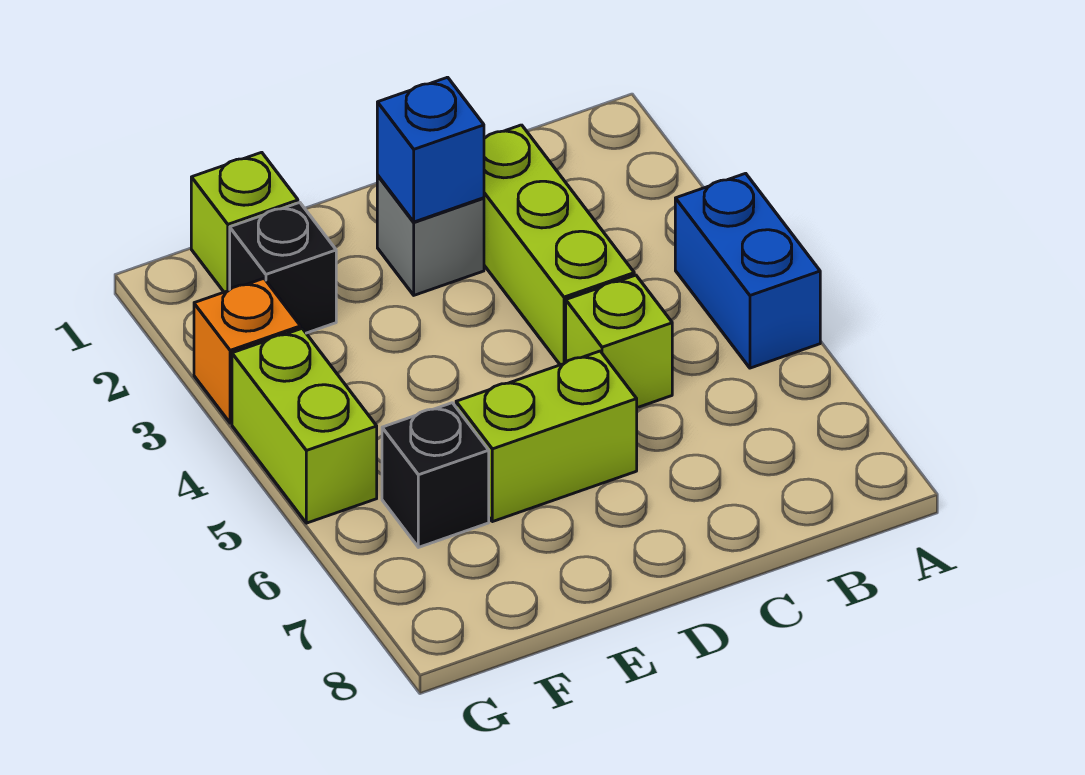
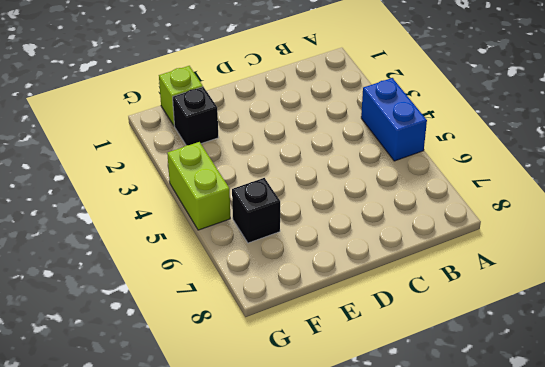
none -> lime 1x3 brick [484,125,634,365]
none -> lime 1x1 brick [566,275,672,408]

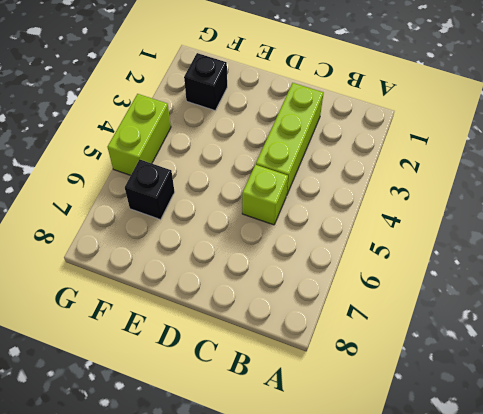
none -> blue 1x2 brick [675,173,820,368]
none -> grey 1x1 brick [377,176,484,295]

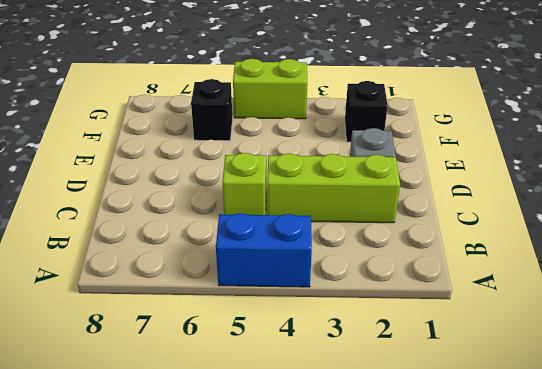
none -> lime 1x2 brick [456,351,637,522]
none -> lime 1x1 brick [191,152,298,292]

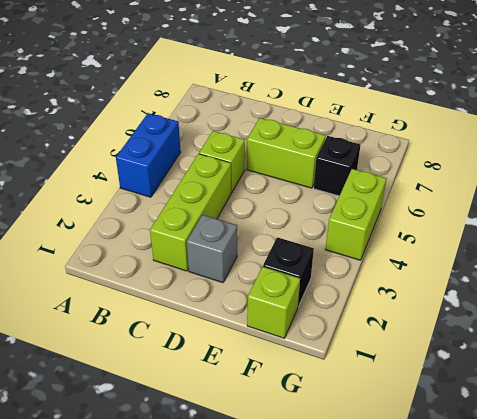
none -> orange 1x1 brick [194,278,301,423]
none -> blue 1x1 brick [377,77,484,222]

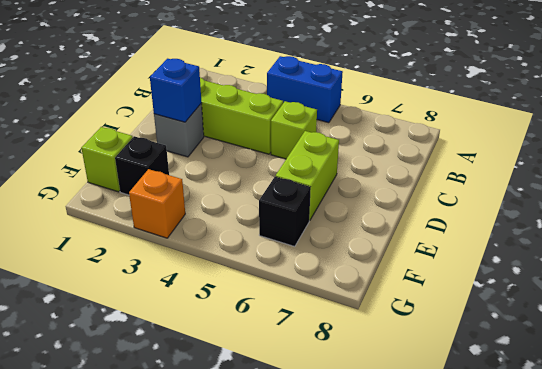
none -> lime 1x2 brick [232,329,377,523]

